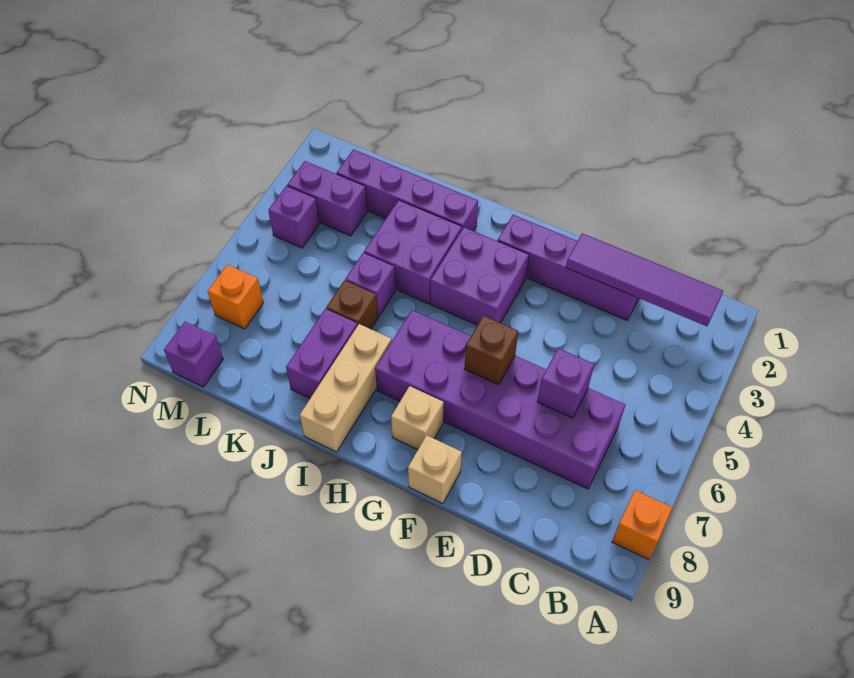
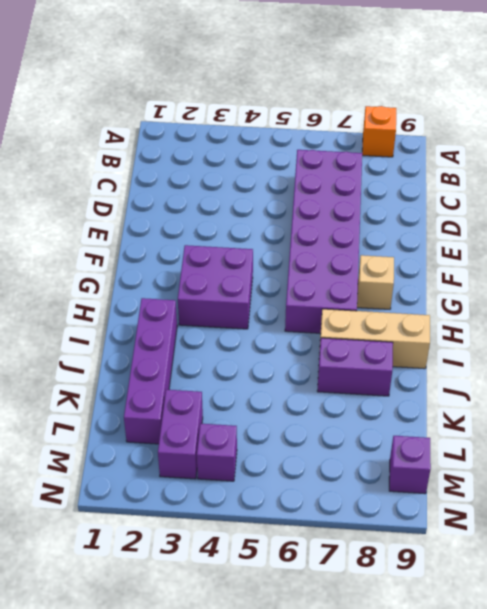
none -> purple 1x4 brick [498,215,639,320]
none -> tan 1x1 brick [408,435,462,504]
none -> purple 2x2 brick [364,200,462,304]

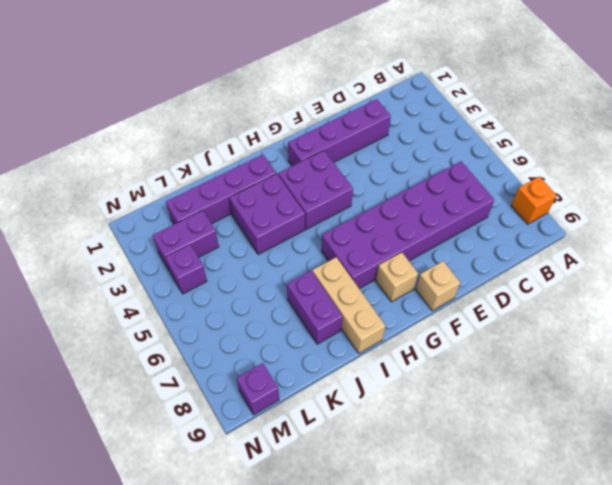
none -> purple 1x1 brick [345,253,395,317]
none -> brown 1x1 brick [326,280,378,329]
none -> orange 1x1 brick [208,265,264,329]

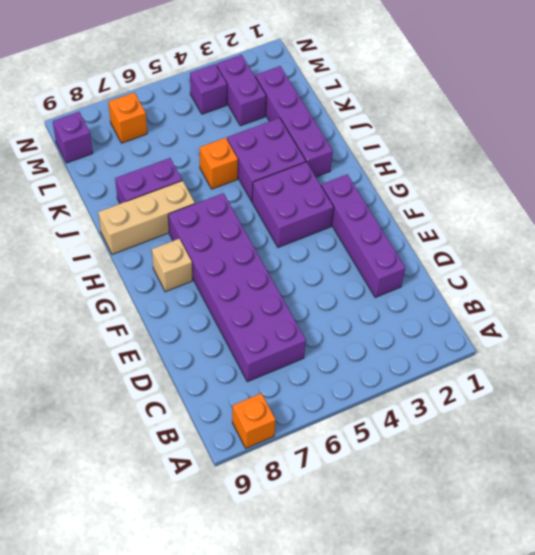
orange 1x1 brick [200,138,238,189] -> purple 1x1 brick [345,253,395,317]
none -> tan 1x1 brick [408,435,462,504]
none -> brown 1x1 brick [326,280,378,329]
none -> purple 1x4 tile [566,233,723,326]

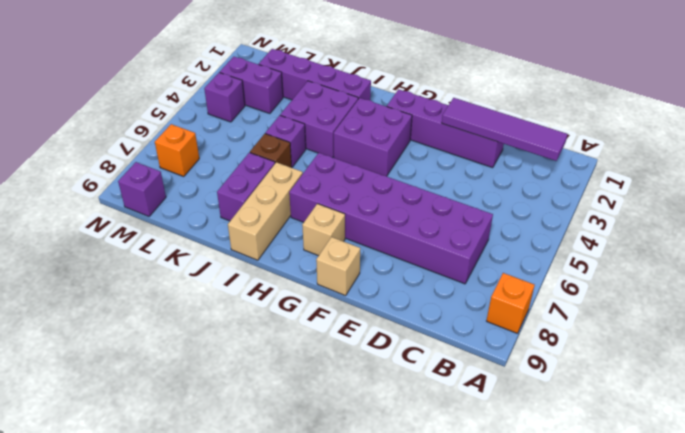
none -> purple 1x1 brick [537,348,594,418]
none -> brown 1x1 brick [464,316,518,385]

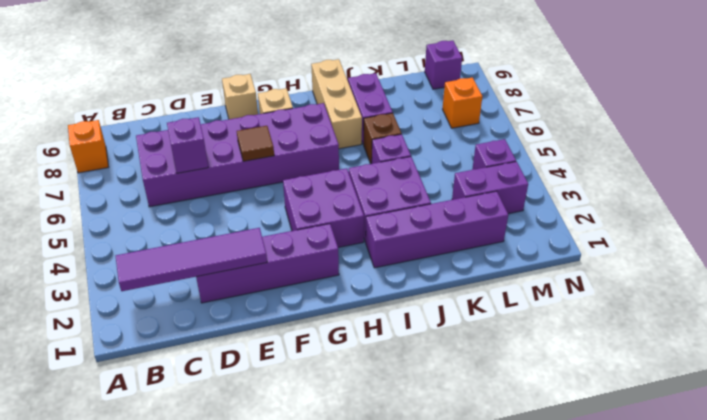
brown 1x1 tile [237,126,274,161] -> brown 1x1 brick [464,316,518,385]

